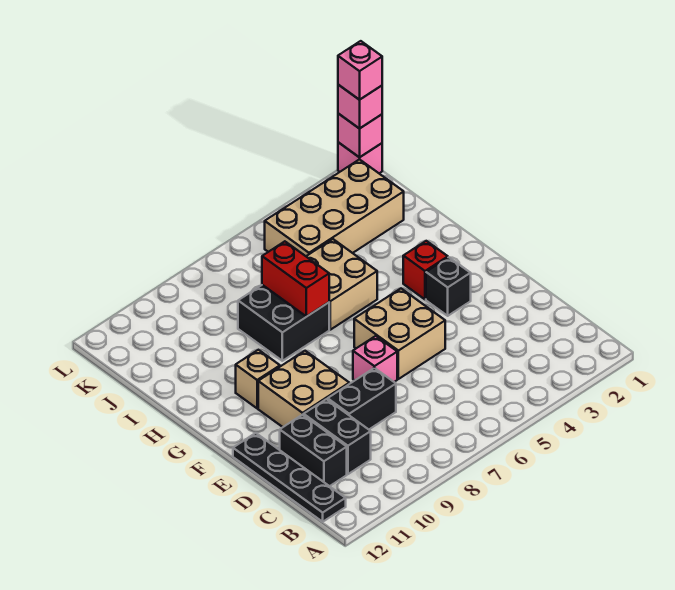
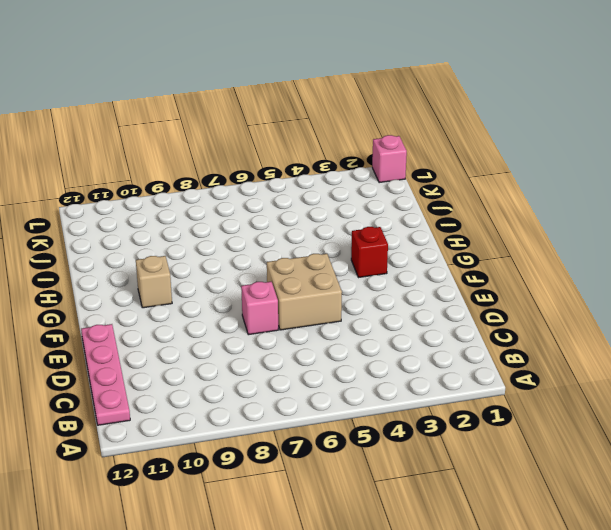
pink 1x4 plate [81,324,130,425] -> black 1x4 plate [233,433,346,522]
none -> black 1x2 brick [304,399,371,474]
none -> black 1x2 brick [280,415,347,486]
none -> black 1x2 brick [328,368,396,429]

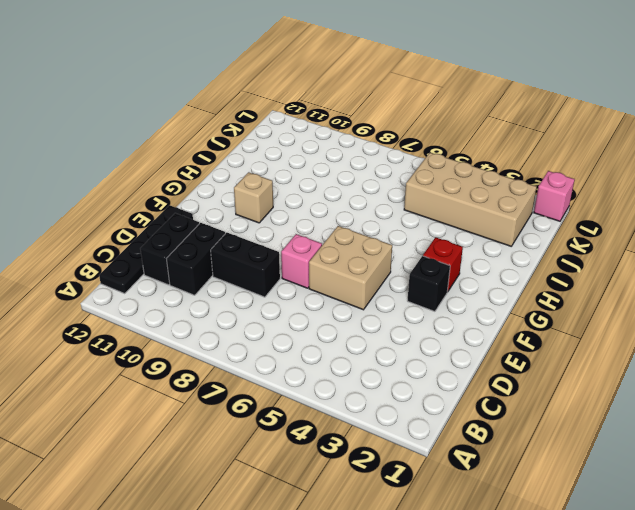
none -> tan 2x2 brick [258,351,349,427]
none -> tan 2x2 brick [306,239,377,330]
none -> black 2x2 brick [238,285,329,361]

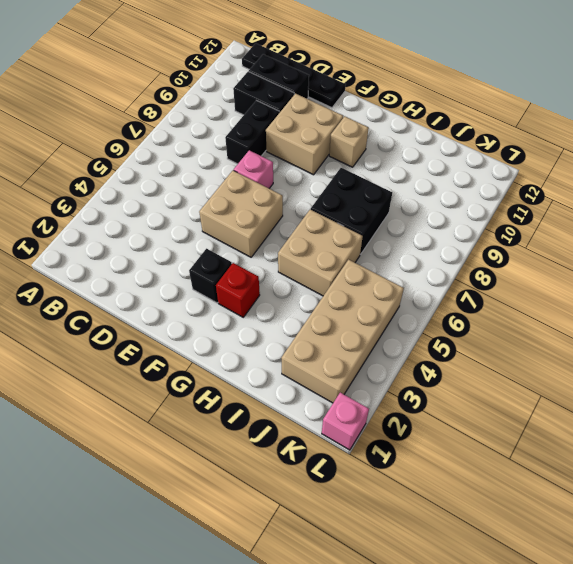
none -> red 1x2 brick [262,241,329,316]
none -> pink 1x1 brick [338,113,382,157]
none -> pink 1x1 brick [338,85,382,129]

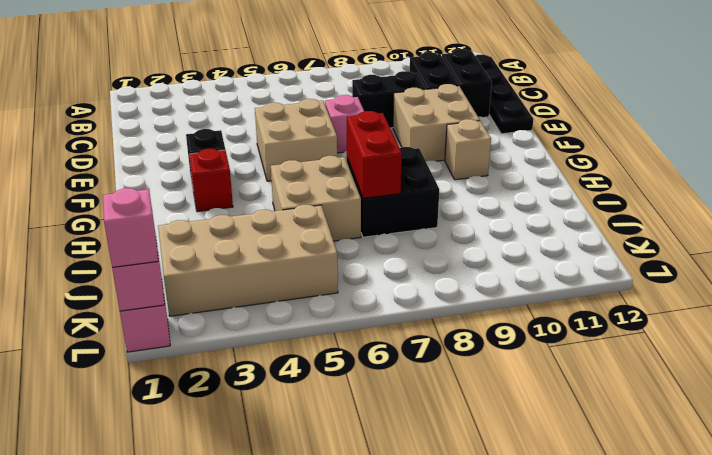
none -> pink 1x1 brick [338,41,382,100]

